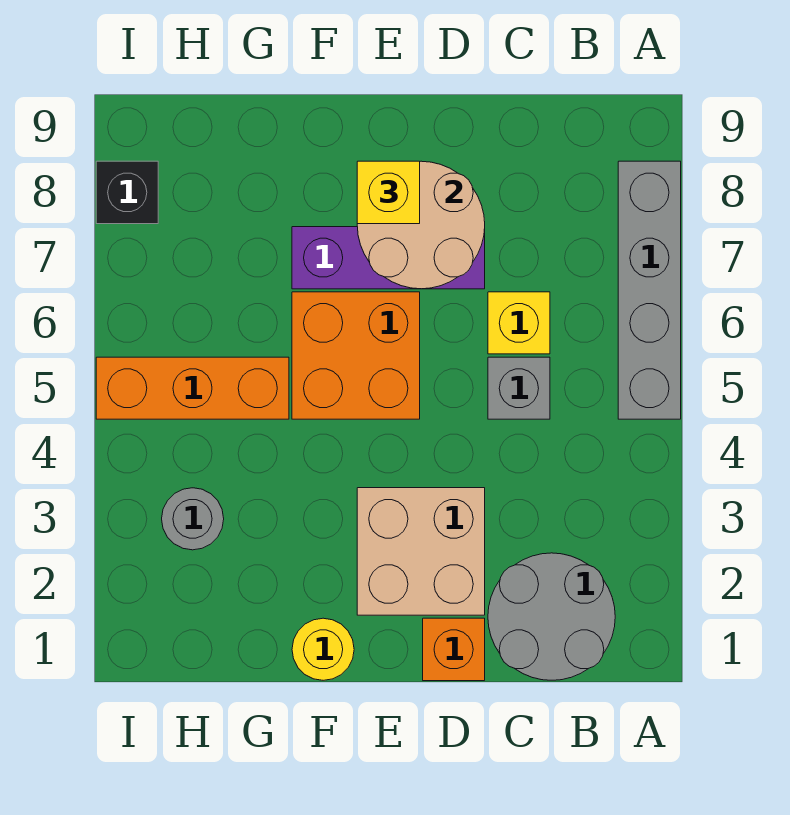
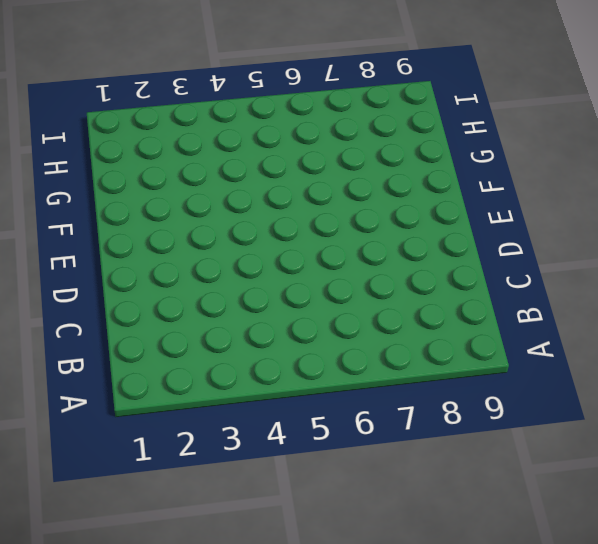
none -> grey 1x4 brick [618,161,681,419]
none -> grey 2x2 round brick [488,553,615,680]
none -> grey 1x1 brick [488,357,550,419]

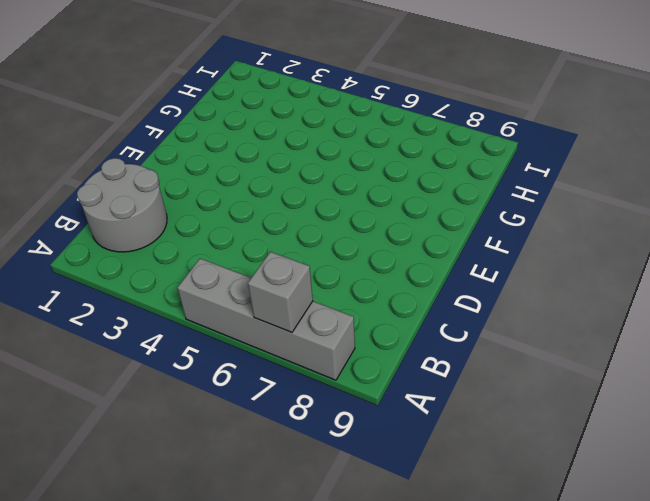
grey 1x1 brick [248,252,313,332] -> grey 1x1 brick moved to [488,357,550,419]
none -> yellow 1x1 brick [488,292,550,354]
none -> orange 1x1 brick [423,618,485,681]
none -> tan 2x2 brick [357,488,485,615]

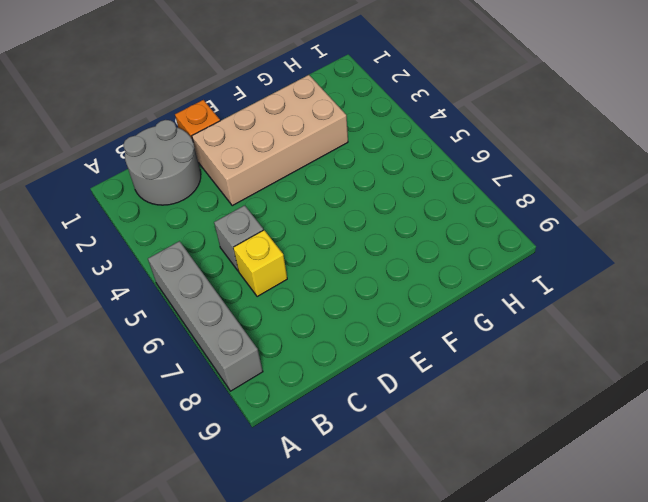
tan 2x4 brick [192,75,348,206] -> tan 2x2 brick [357,488,485,615]
none -> purple 1x3 brick [292,227,485,289]
none -> orange 2x2 brick [292,292,420,419]
none -> yellow 1x1 round brick [292,618,354,680]

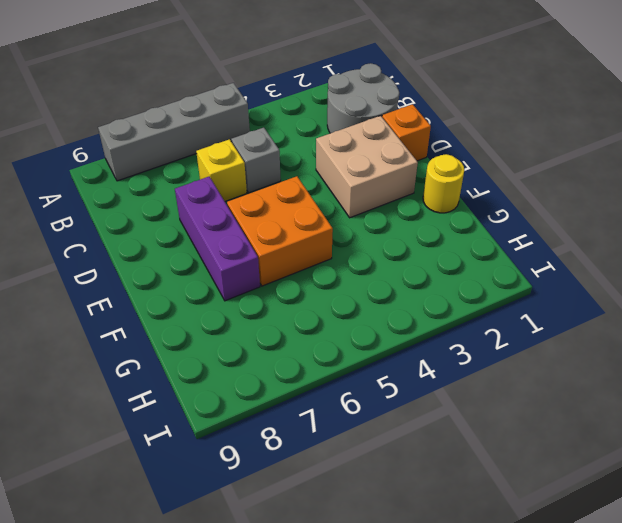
none -> orange 1x3 brick [96,357,289,419]
none -> grey 1x1 round brick [162,488,224,550]
none -> black 1x1 brick [96,161,158,224]

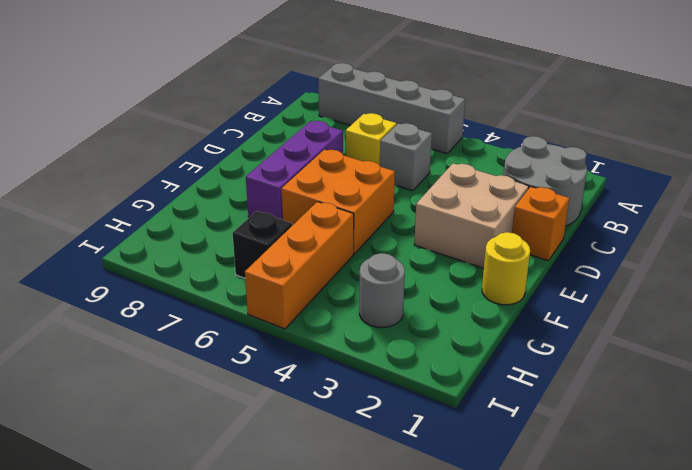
black 1x1 brick [233,211,292,278] -> black 1x1 brick moved to [96,161,158,224]
none -> tan 2x2 round brick [357,161,485,289]
none -> yellow 1x1 brick [357,161,420,224]

